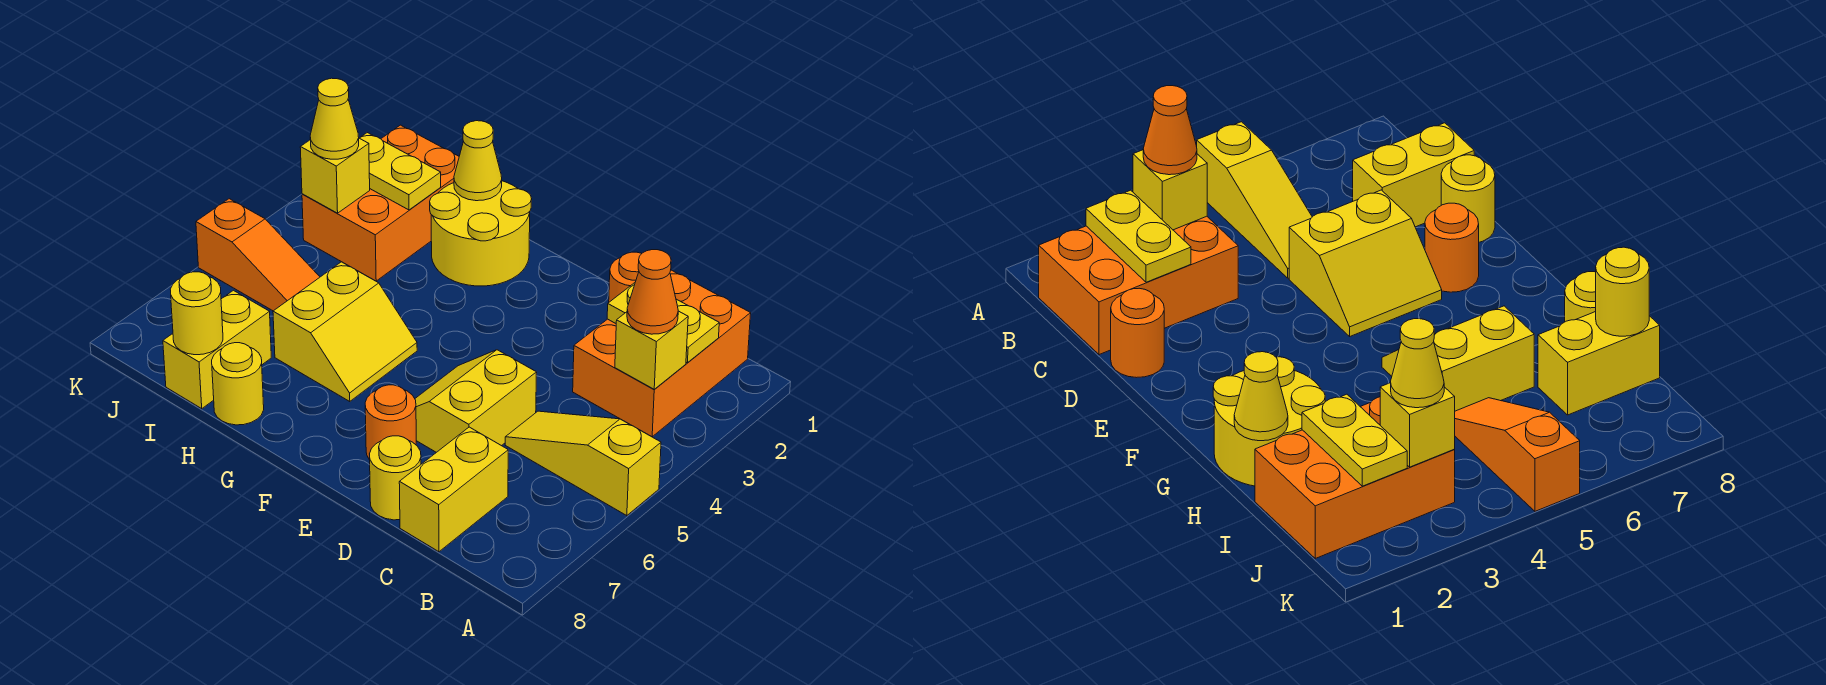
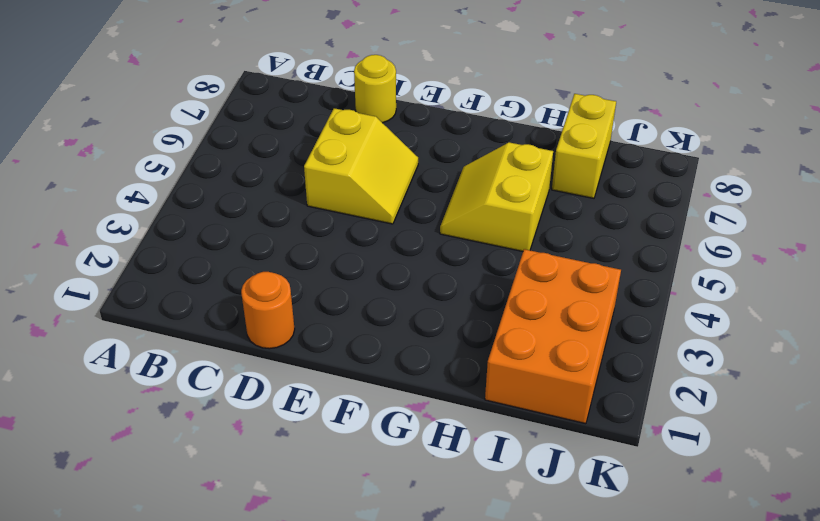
none -> yellow 1x3 slope [505,411,661,516]
none -> orange 2x3 brick [573,270,751,437]
none -> yellow 1x2 brick [399,427,508,552]

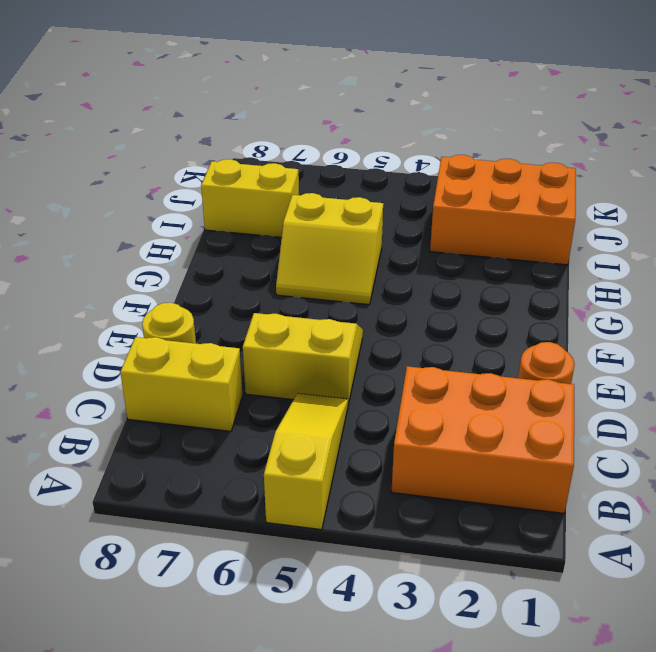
none -> orange 1x1 round brick [365,385,416,460]
none -> yellow 2x2 round brick [430,181,532,286]
none -> yellow 1x1 round brick [212,343,264,425]

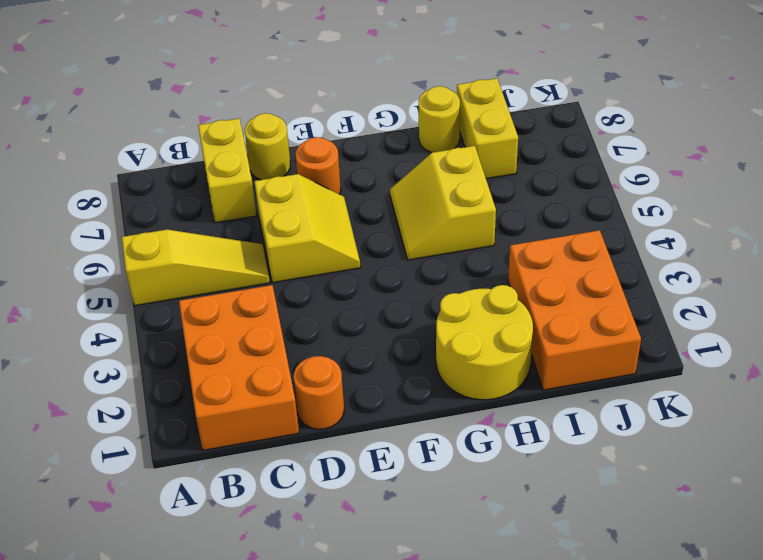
none -> orange 1x3 slope [196,199,320,311]
none -> yellow 1x2 plate [607,283,719,363]
none -> yellow 1x1 brick [615,311,688,389]

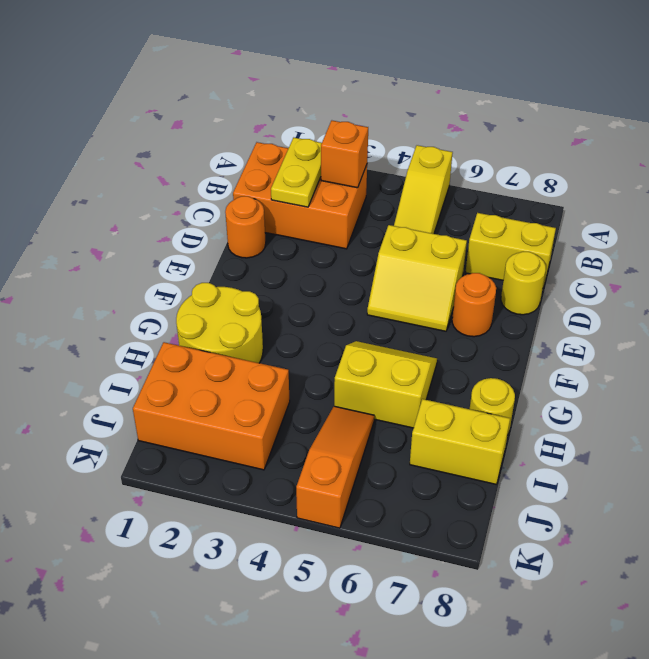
orange 1x1 brick [321,121,368,188] -> yellow 1x1 brick [615,311,688,389]
none -> yellow 1x1 cone [454,121,502,201]
none -> yellow 1x2 plate [360,133,441,210]
none -> yellow 1x1 round brick [170,272,223,355]

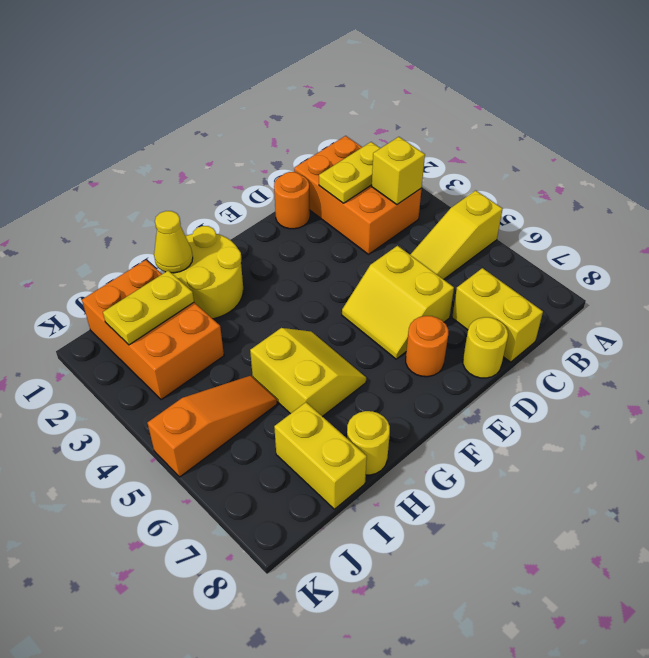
none -> yellow 1x1 round brick [170,272,223,355]
none -> yellow 1x1 brick [300,138,370,213]
none -> orange 1x1 cone [627,250,678,334]

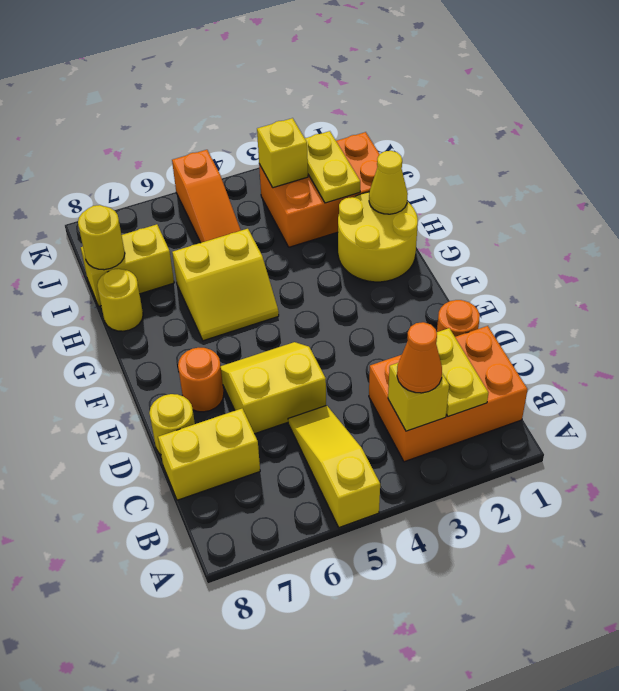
none -> yellow 1x1 cone [310,78,359,159]

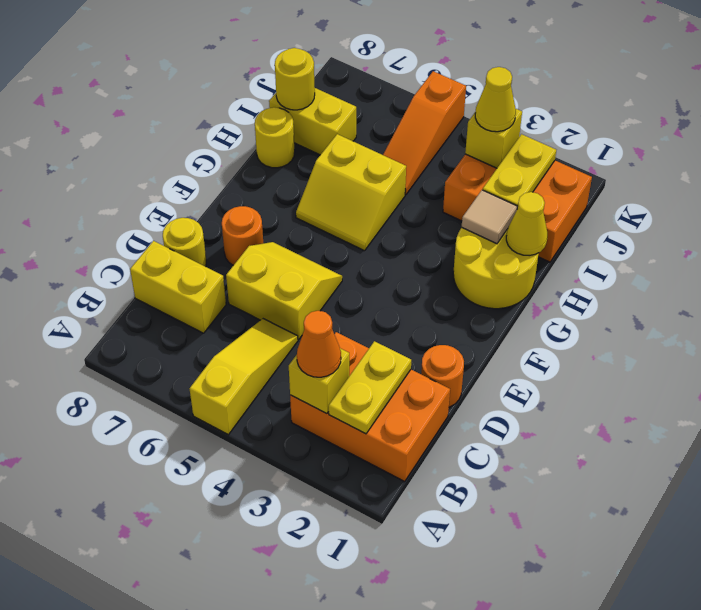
tan 1x1 tile [462,190,517,244] -> none

